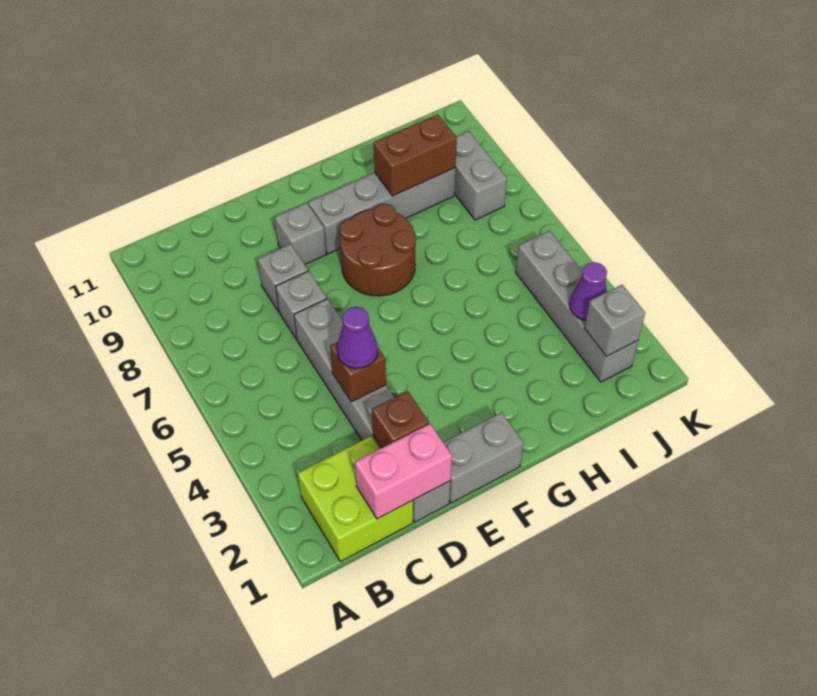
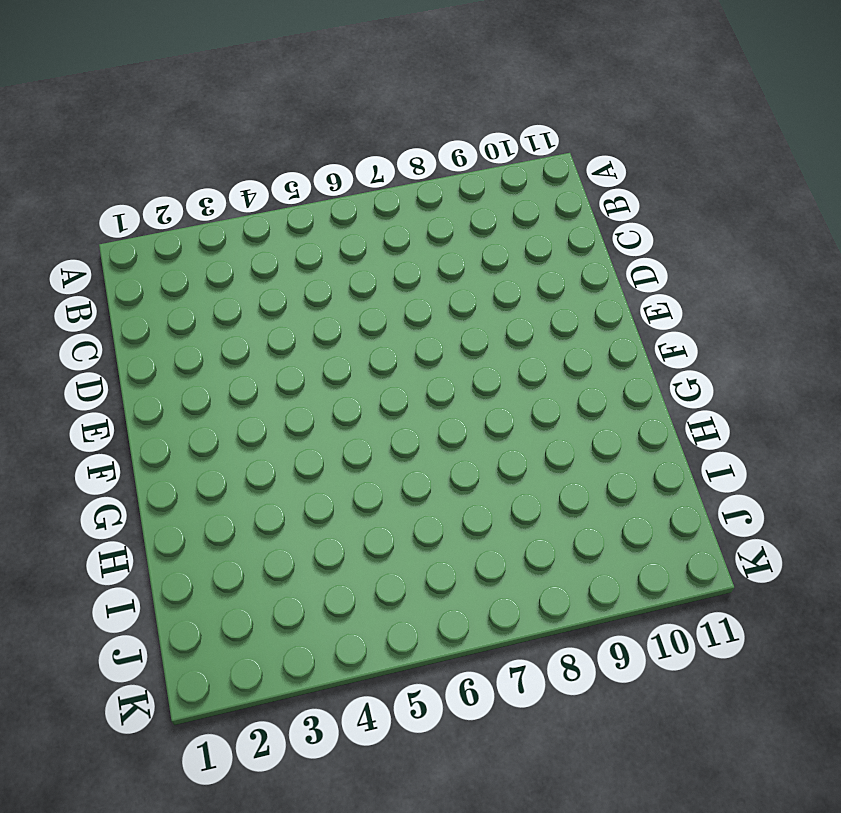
none -> lime 2x2 brick [298,436,413,561]
none -> grey 1x6 brick [294,299,451,522]
none -> grey 1x1 brick [276,271,327,339]

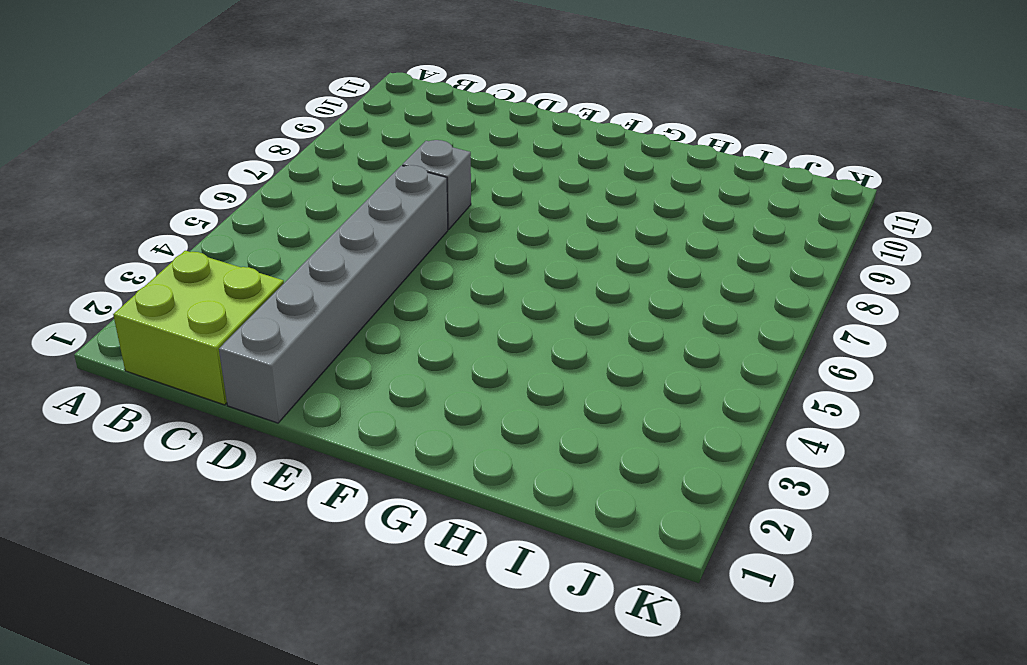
none -> grey 1x1 brick [258,244,308,311]
none -> grey 1x2 brick [443,412,523,503]
none -> grey 1x1 brick [275,203,326,264]

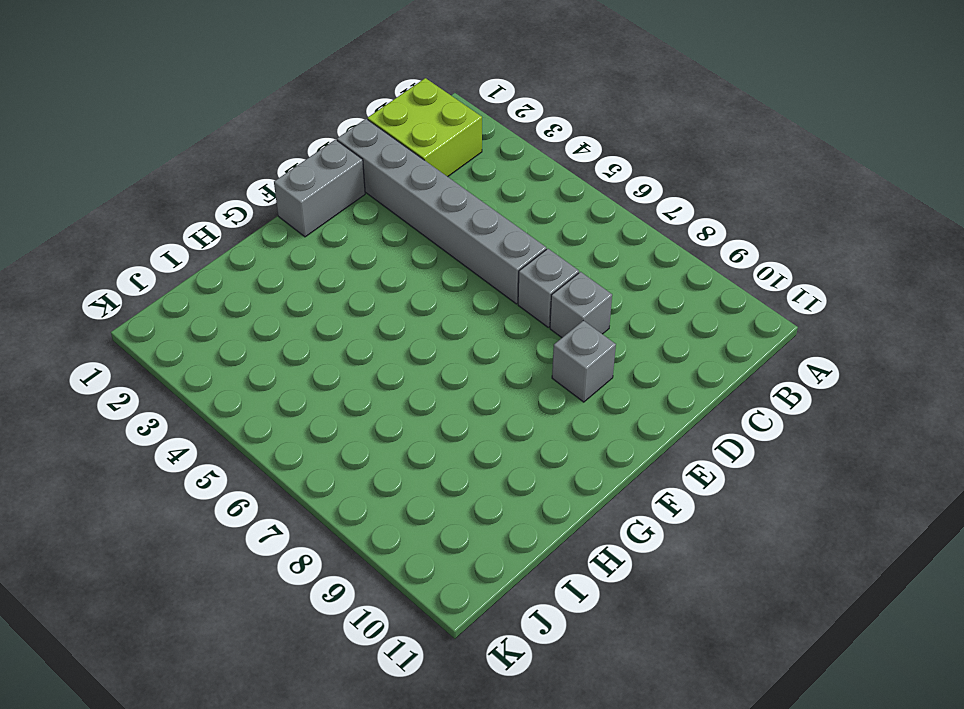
none -> brown 2x2 round brick [339,204,416,296]
none -> grey 1x4 brick [308,168,455,254]
none -> grey 1x4 brick [516,231,638,382]

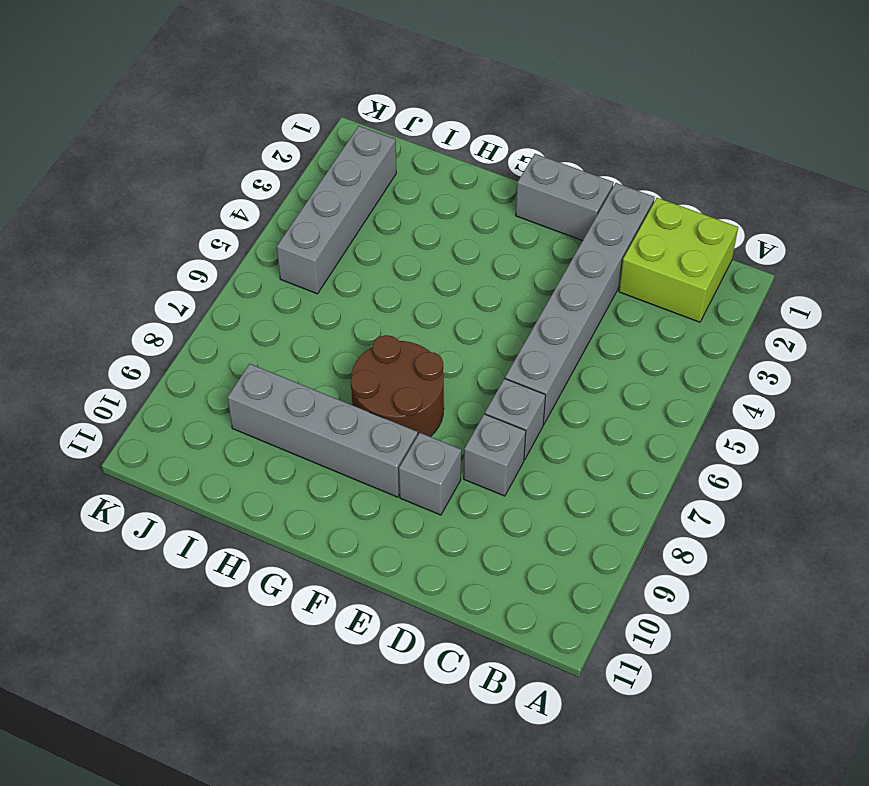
none -> grey 1x2 brick [454,131,507,220]
none -> pink 1x2 brick [355,424,452,519]
none -> brown 1x1 brick [372,391,429,448]

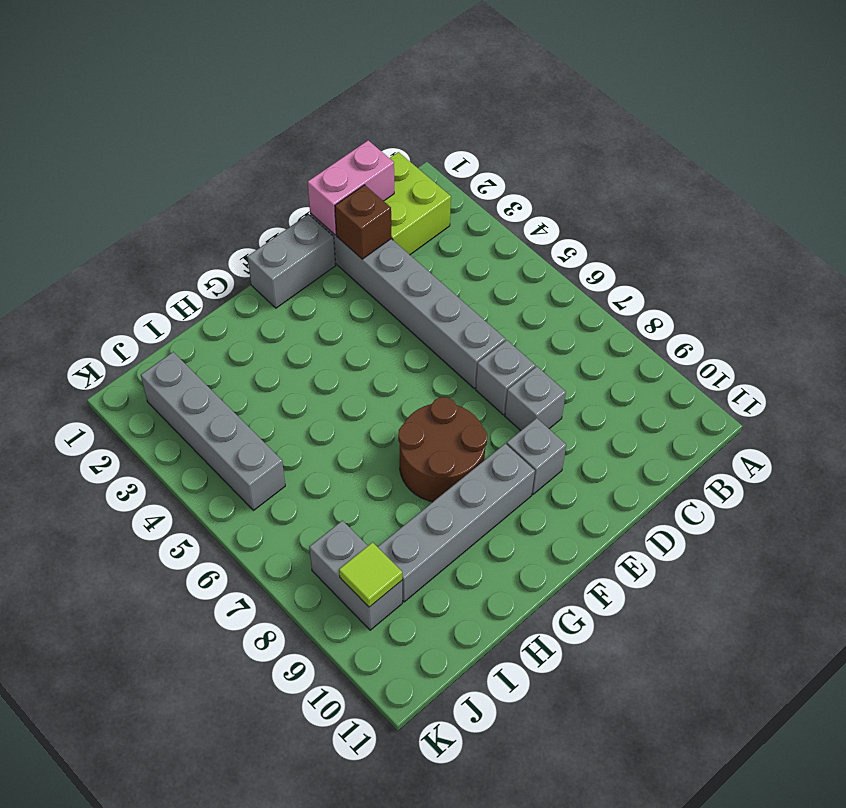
lime 1x1 tile [339,542,402,607] -> none
none -> brown 1x1 brick [330,342,386,402]
none -> brown 1x2 brick [374,114,457,196]
none -> grey 1x1 brick [584,285,645,356]

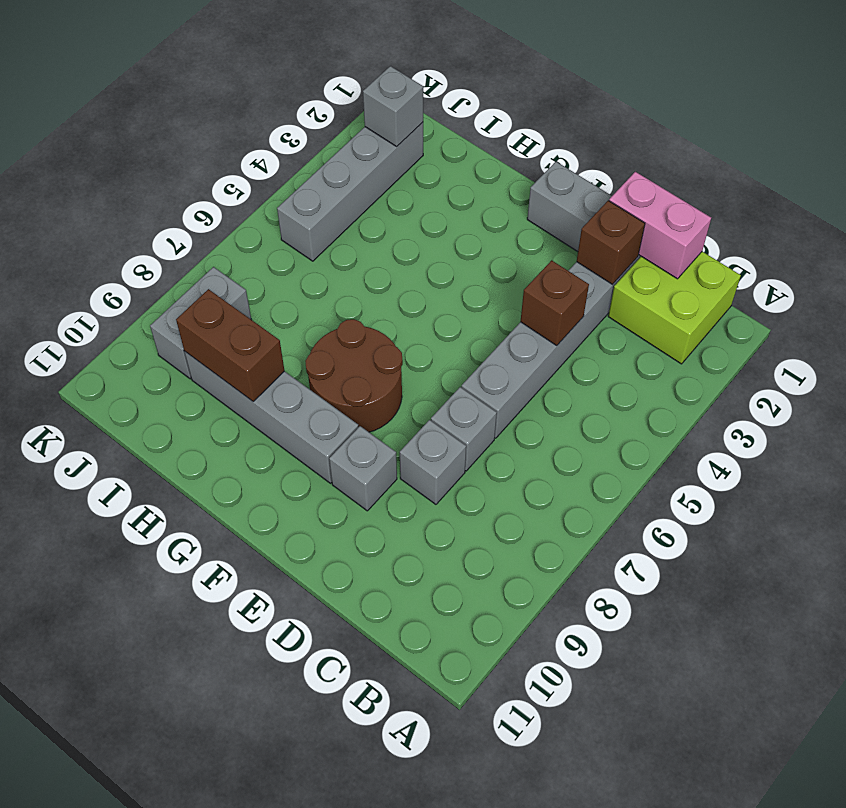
none -> purple 1x1 cone [569,262,607,321]
none -> purple 1x1 cone [337,307,378,369]

